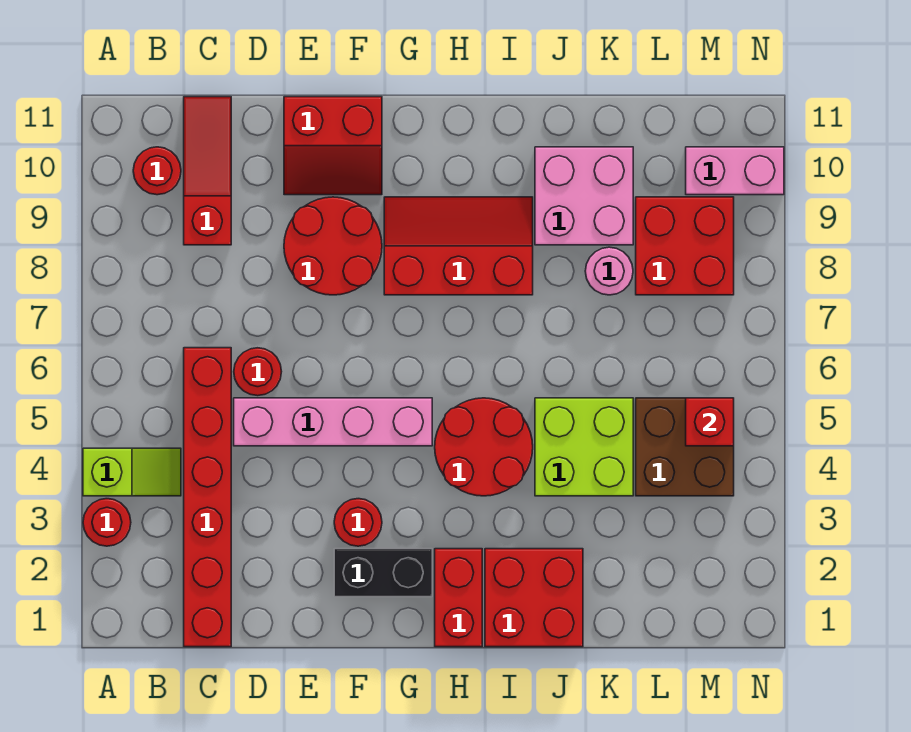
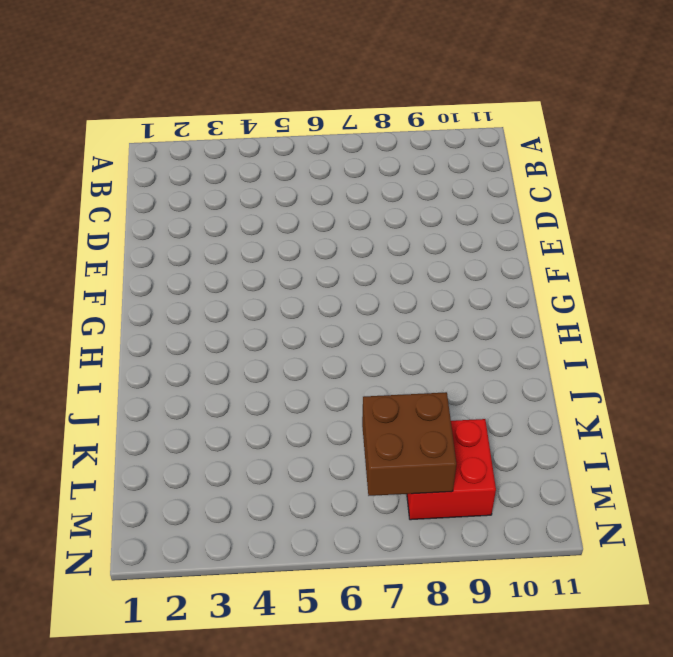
brown 2x2 brick [362,392,456,496] -> brown 2x2 brick moved to [636,398,734,496]
none -> red 1x1 round brick [83,499,131,546]
none -> lime 1x2 slope [83,448,181,496]
none -> red 1x1 round brick [133,147,181,195]

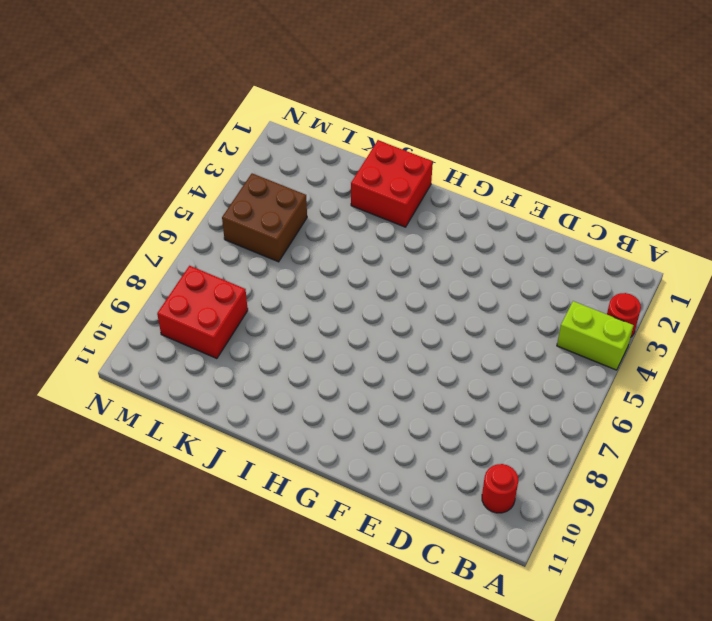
lime 1x2 brick [557,301,634,370] -> lime 1x2 slope [83,448,181,496]
none -> red 1x6 brick [184,348,231,647]
none -> red 1x3 slope [184,97,231,245]
none -> pink 1x4 brick [234,398,432,446]

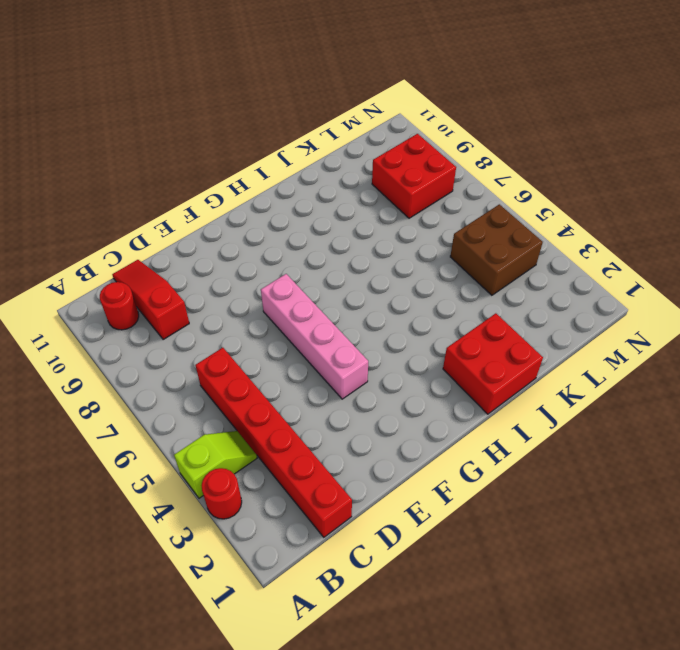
pink 1x4 brick [261,274,368,399] -> pink 1x4 brick turned to [234,398,432,446]
none -> red 1x1 round brick [234,348,282,396]
none -> red 2x2 round brick [284,197,382,295]
none -> red 2x2 slope [284,97,382,195]

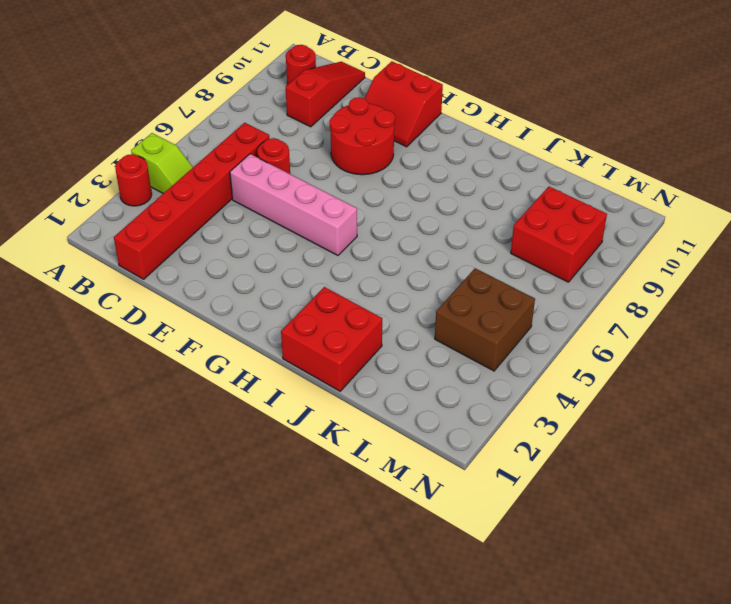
none -> black 1x2 brick [334,549,432,597]
none -> red 1x1 round brick [334,499,382,546]
none -> red 2x3 slope [384,197,533,295]

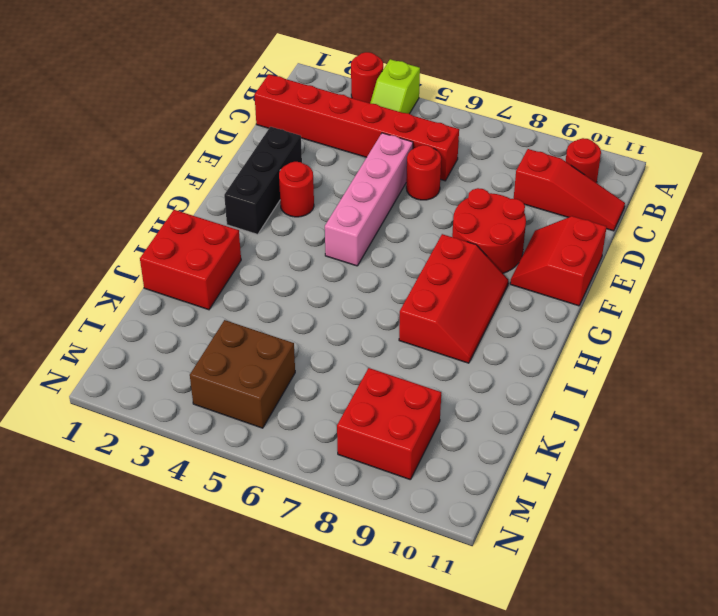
black 1x3 brick [224,127,302,234] -> black 1x2 brick [334,549,432,597]
none -> red 1x2 brick [435,549,482,647]
none -> red 2x2 round brick [435,398,533,496]
none -> lime 2x2 brick [535,398,633,496]

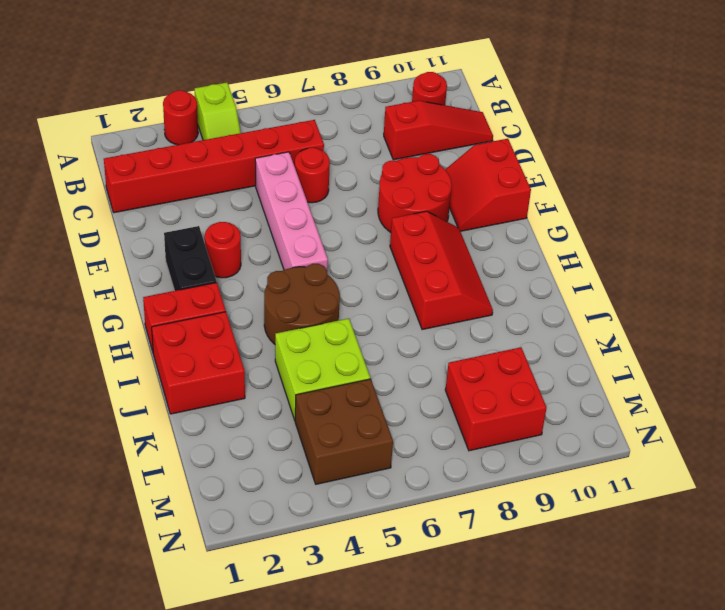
brown 2x2 round brick [264,264,340,344] -> red 2x2 round brick [435,398,533,496]
none -> pink 2x2 brick [535,147,633,245]
none -> pink 1x1 round brick [585,247,633,295]
none -> pink 1x2 brick [686,147,784,195]

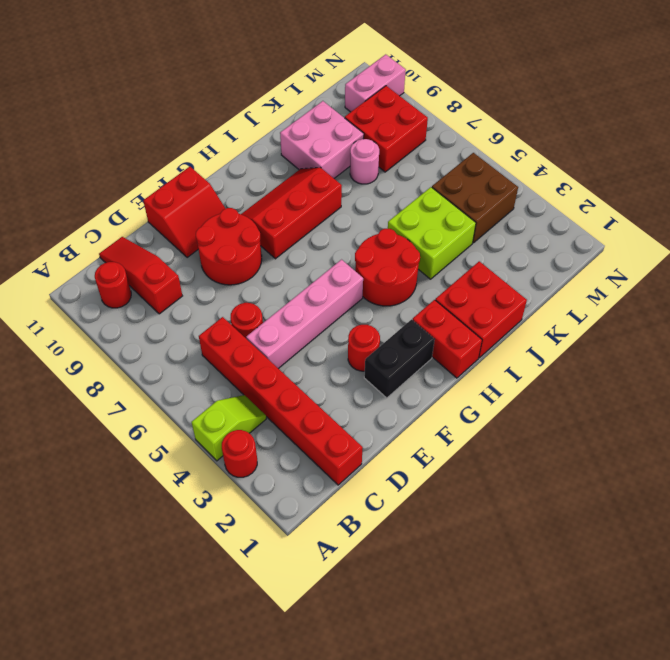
none -> red 1x1 brick [686,398,734,446]

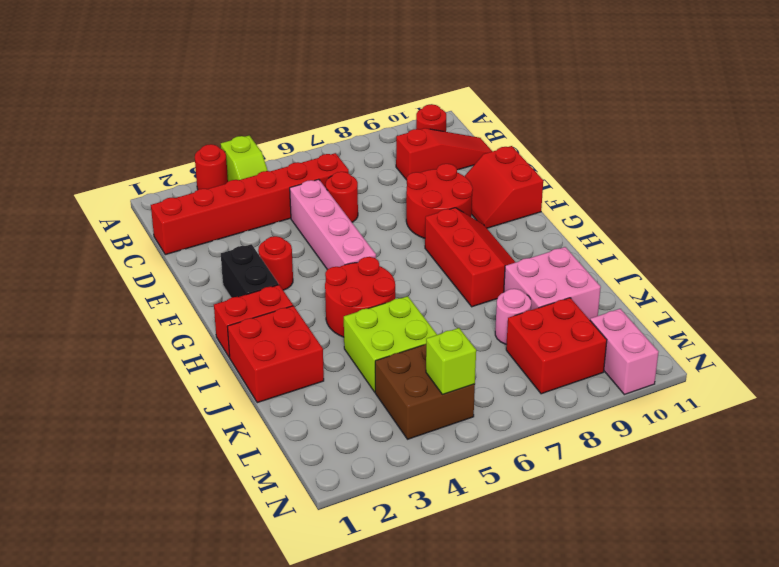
lime 1x1 brick [426,328,476,394] -> red 1x1 brick [686,398,734,446]

